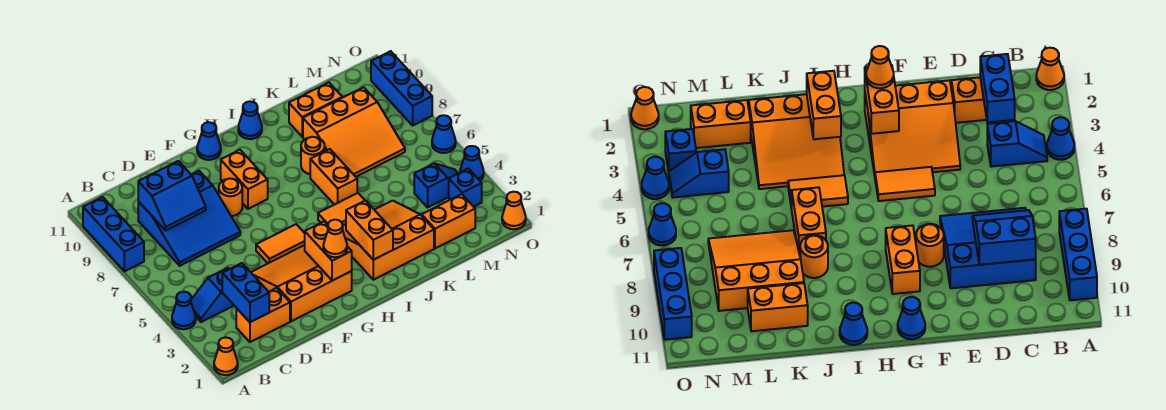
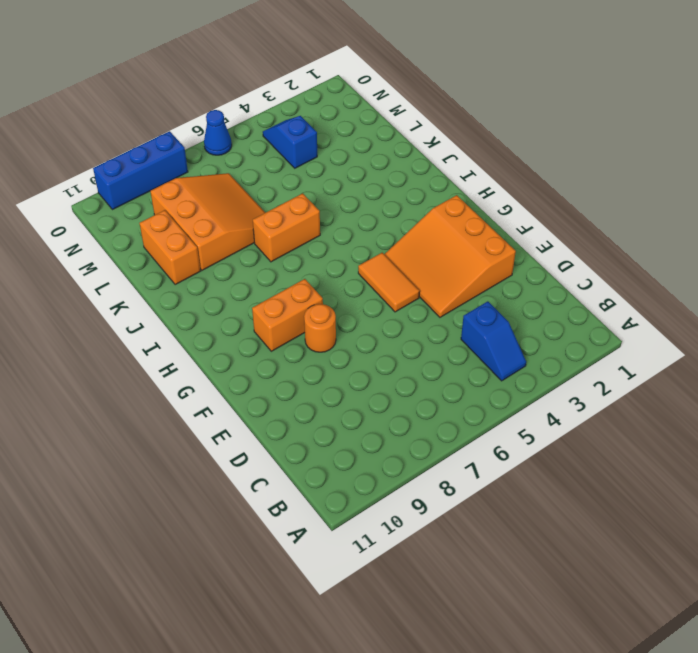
none -> orange 1x1 cone [214,337,238,375]
none -> blue 1x1 cone [172,292,196,329]
none -> blue 1x3 brick [83,197,144,271]
none -> orange 1x2 brick [236,288,290,342]

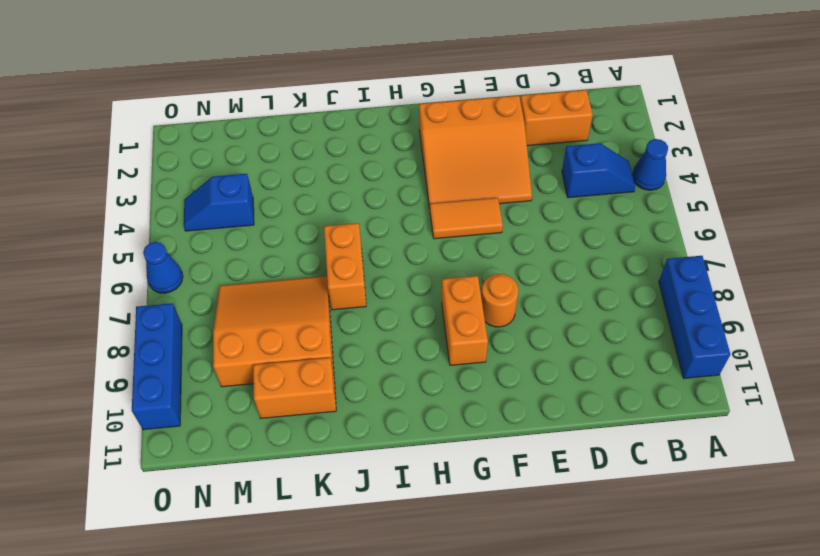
none -> orange 1x1 cone [214,337,238,375]
none -> blue 3x3 slope [138,171,240,266]
none -> blue 1x1 cone [197,122,221,160]
none -> orange 3x3 slope [342,201,434,280]

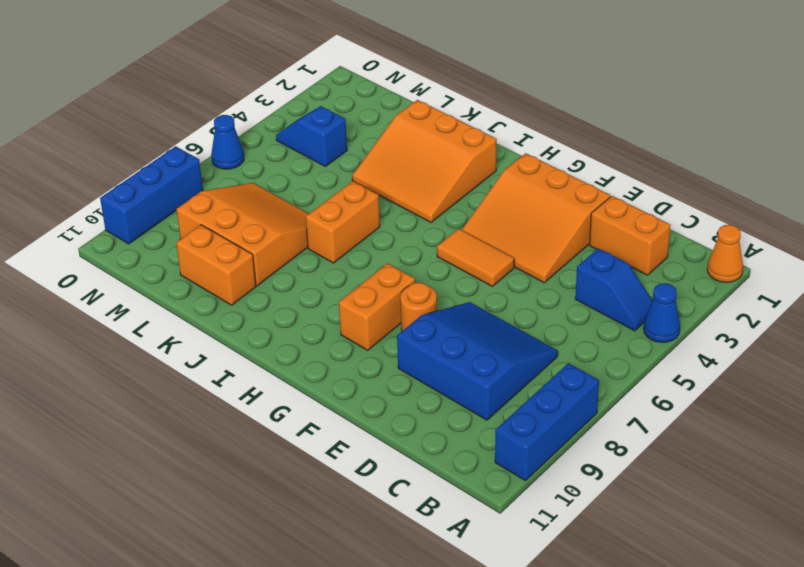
none -> blue 1x1 cone [197,122,221,160]
none -> orange 1x2 tile [318,193,365,225]
none -> blue 1x1 cone [238,101,262,139]
none -> orange 1x1 round brick [301,137,325,174]

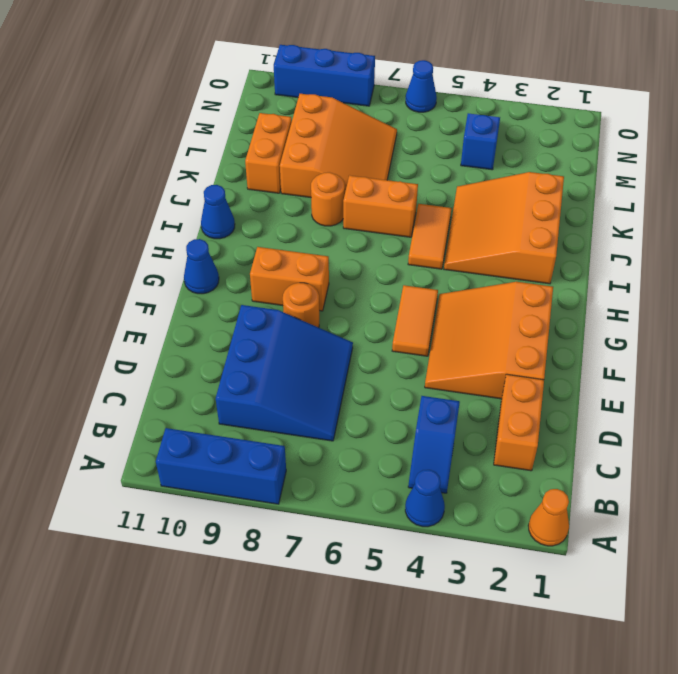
none -> orange 1x2 brick [422,194,475,248]
none -> blue 1x1 brick [449,168,482,207]
none -> orange 1x1 cone [502,192,526,229]
none -> blue 1x1 cone [460,146,484,181]

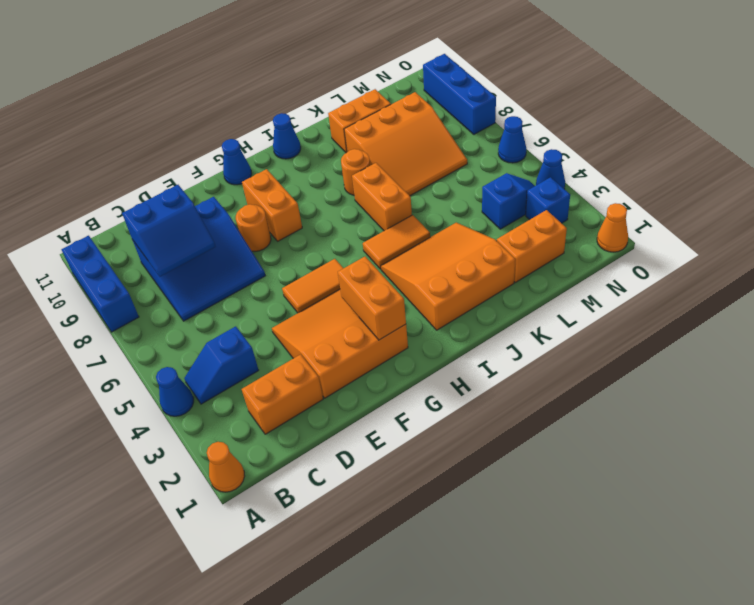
none -> blue 1x2 brick [222,263,269,322]
none -> orange 1x2 brick [346,201,393,260]
none -> orange 1x1 cone [323,220,347,257]

